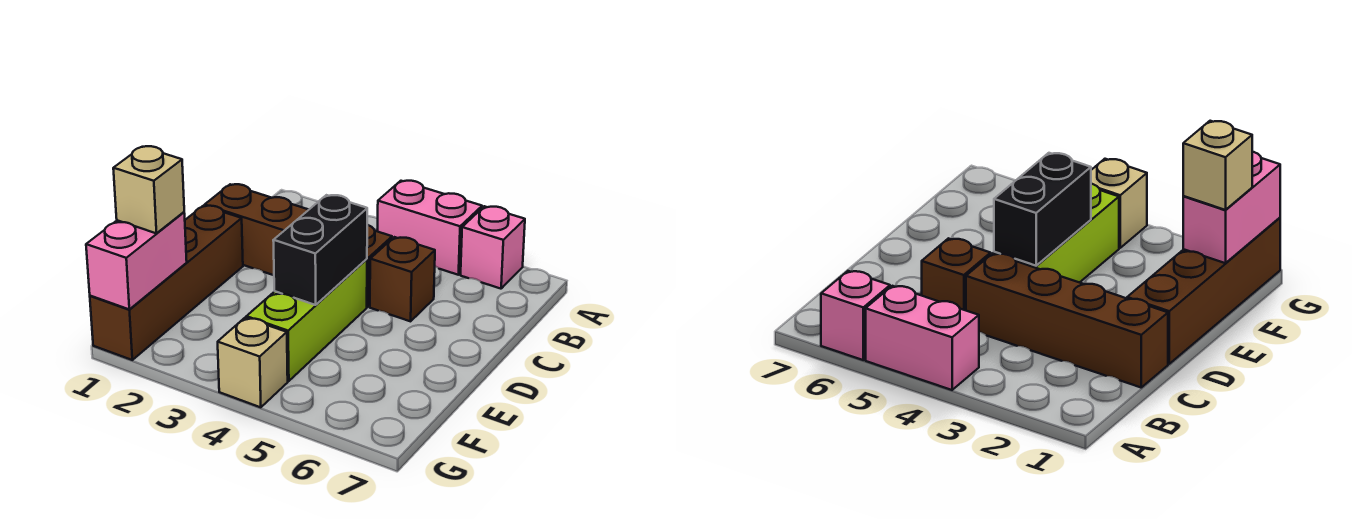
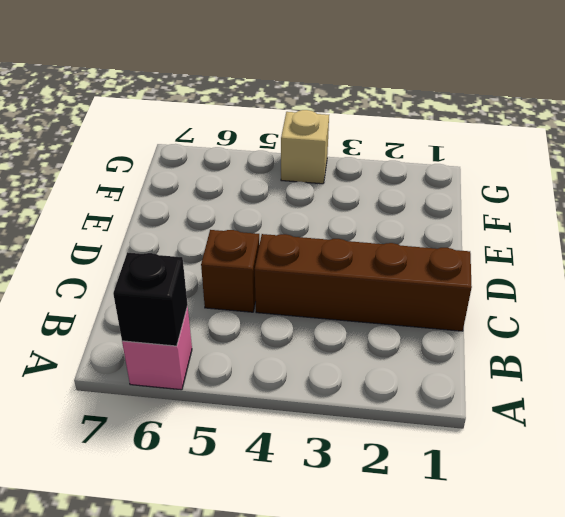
black 1x1 brick [113,252,188,346] -> none
none -> pink 1x2 brick [378,181,482,275]
none -> brown 1x4 brick [90,206,243,360]

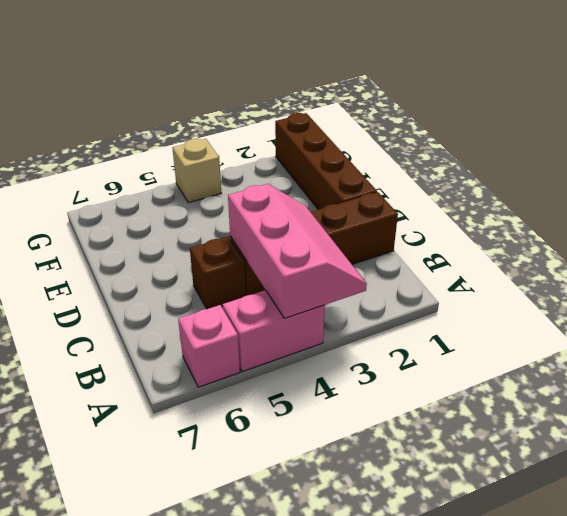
pink 2x3 slope [228,184,367,318] -> none
none -> lime 1x3 brick [246,259,367,381]
none -> black 1x2 brick [273,195,367,305]

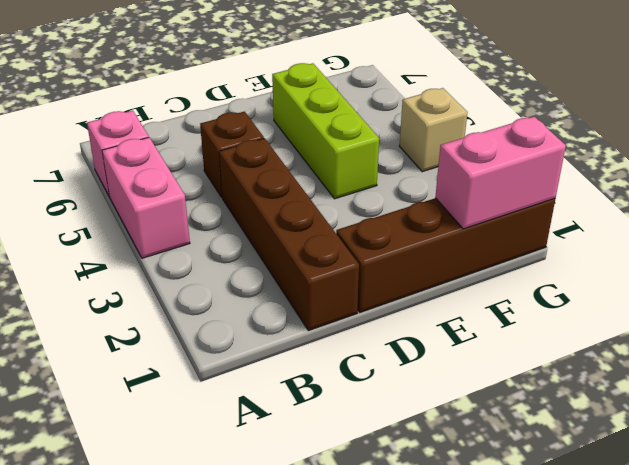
lime 1x3 brick [272,63,379,199] -> lime 1x3 brick turned to [246,259,367,381]
none -> black 1x2 brick [273,195,367,305]
none -> tan 1x1 brick [113,146,184,233]

